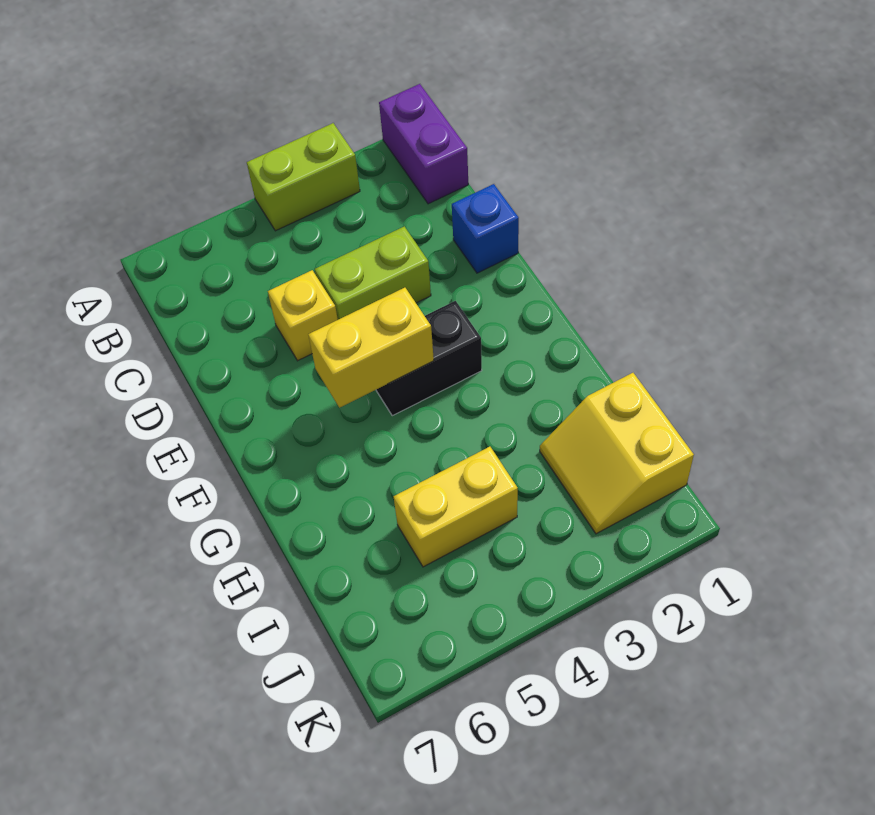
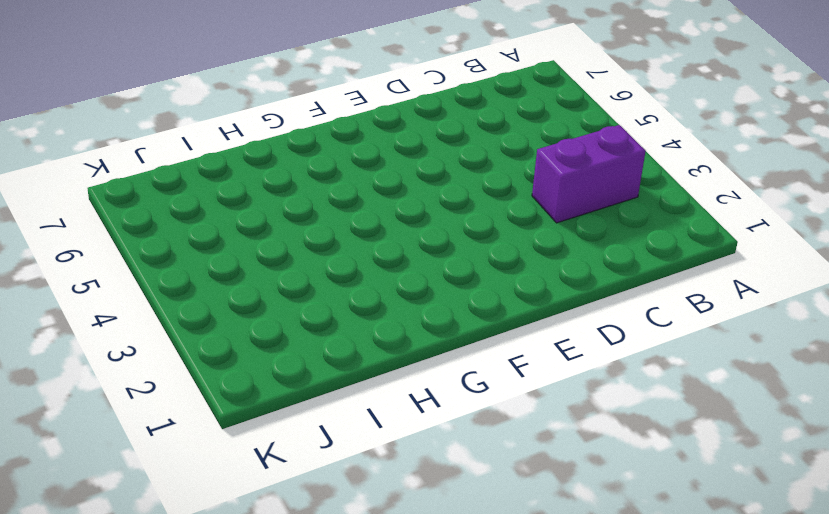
purple 1x2 brick [532,125,646,223] -> purple 1x2 brick moved to [379,84,468,204]
none -> lime 1x2 brick [247,123,360,231]
none -> blue 1x1 brick [452,184,519,273]

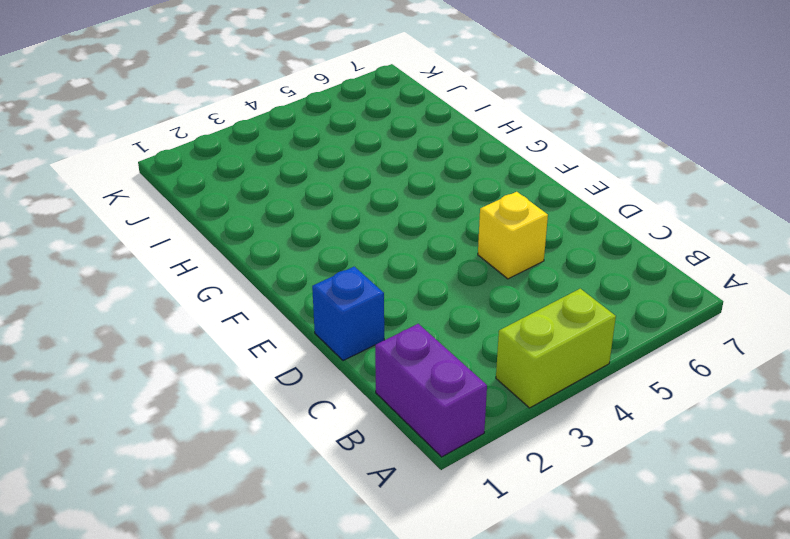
none -> lime 1x2 brick [315,226,431,320]
none -> black 1x2 brick [376,301,482,416]

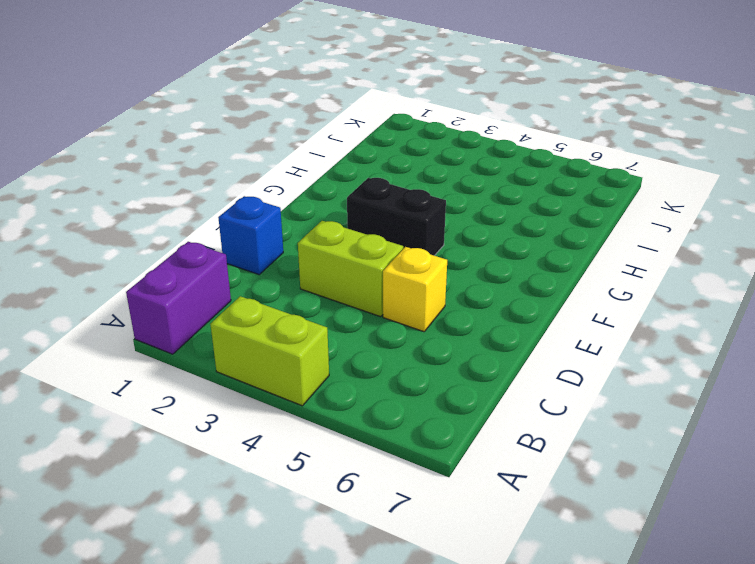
none -> yellow 2x2 slope [540,373,694,534]
none -> yellow 1x2 brick [394,447,518,567]

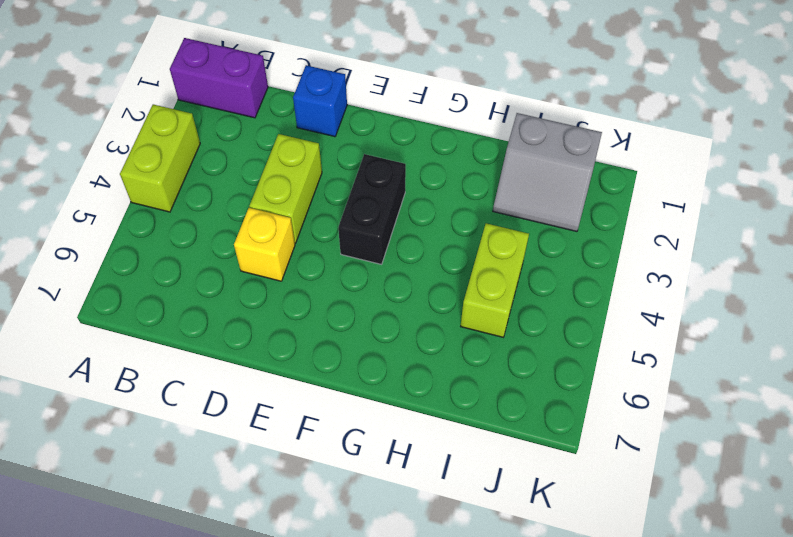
grey 2x2 slope [493,113,602,231] -> yellow 2x2 slope [540,373,694,534]
lime 1x2 brick [461,223,529,337] -> yellow 1x2 brick [394,447,518,567]
none -> yellow 1x2 brick [308,288,434,408]

